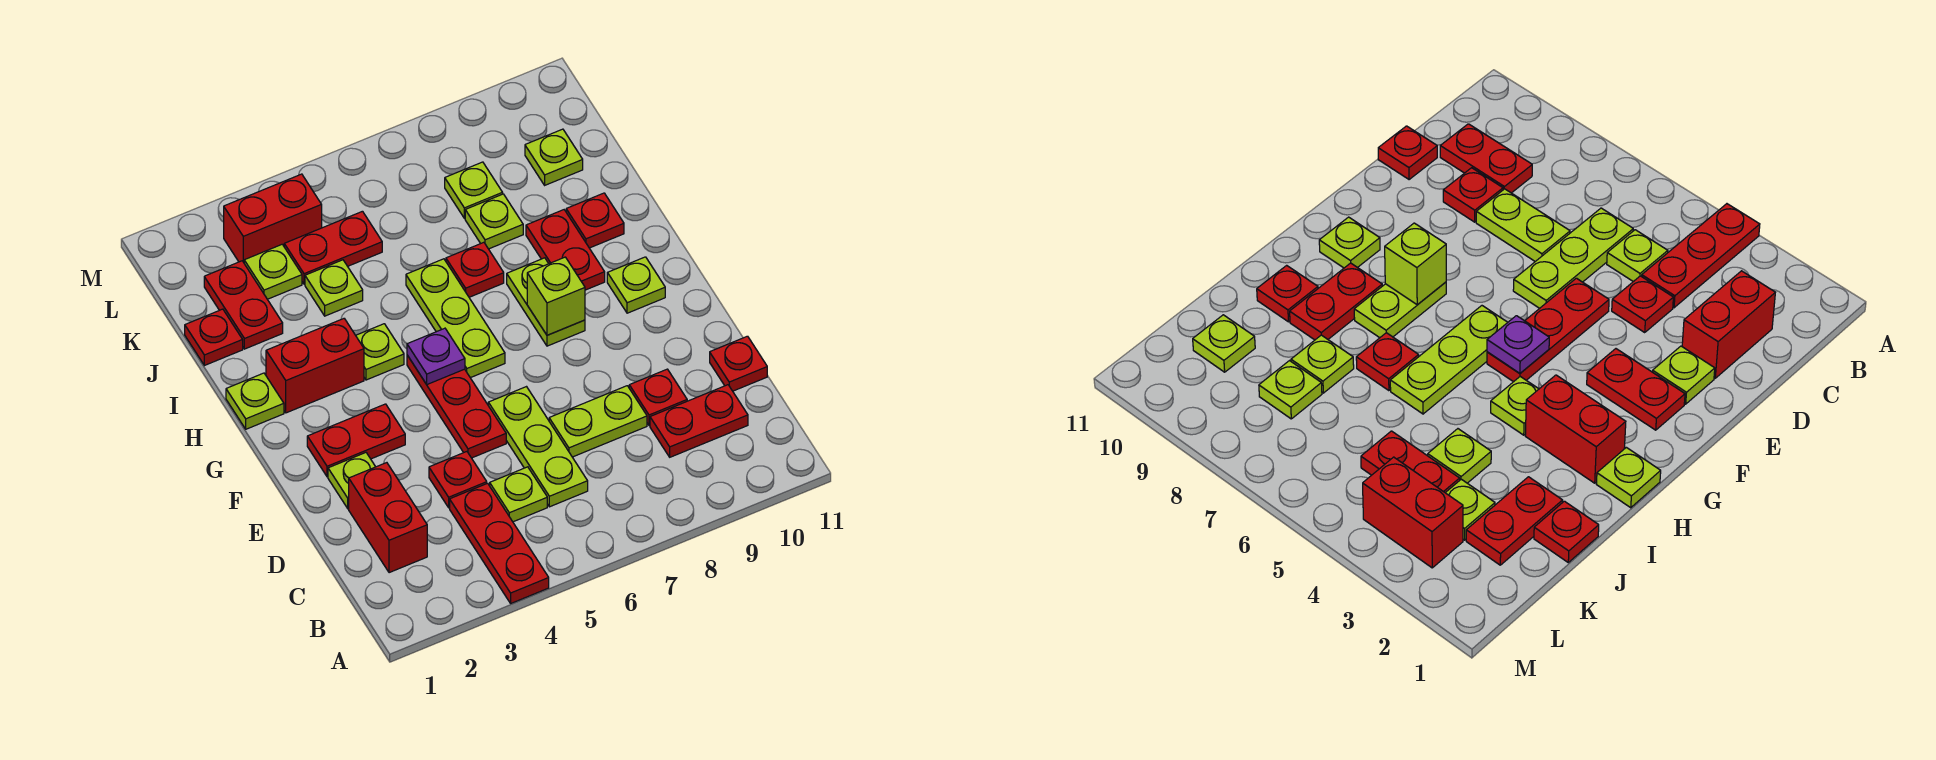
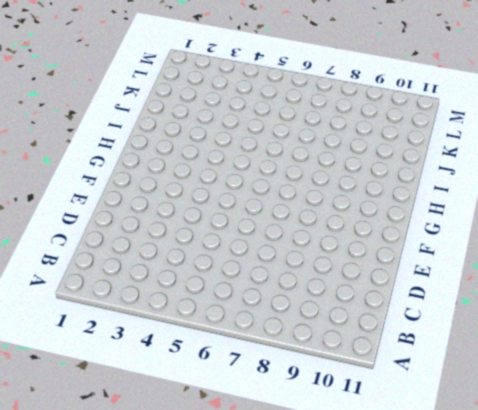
none -> red 1x3 plate [450,483,549,603]
none -> red 1x2 brick [349,463,427,573]
none -> lime 1x1 plate [490,467,547,522]
none -> lime 1x3 plate [488,387,588,507]

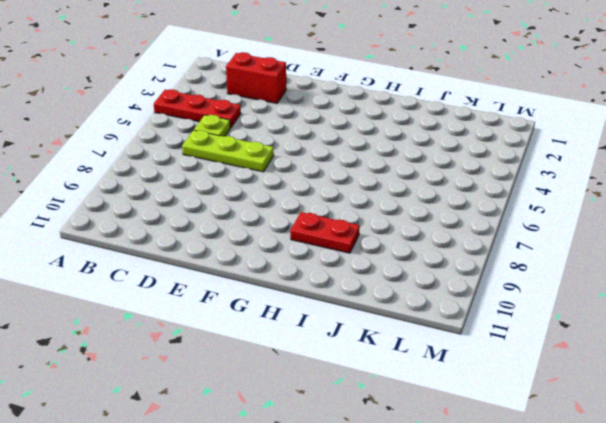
none -> red 1x2 plate [650,385,748,457]
none -> red 1x1 plate [429,452,487,508]
none -> lime 1x2 plate [549,386,647,457]
none -> red 1x1 plate [629,369,687,425]

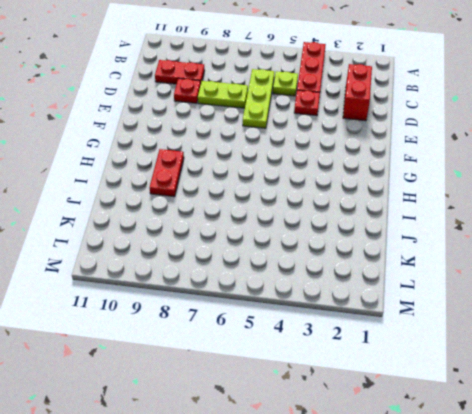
none -> red 1x1 plate [710,336,767,391]
none -> lime 1x1 plate [328,453,375,509]
none -> red 1x3 plate [407,355,506,458]
none -> red 1x2 plate [307,404,405,477]

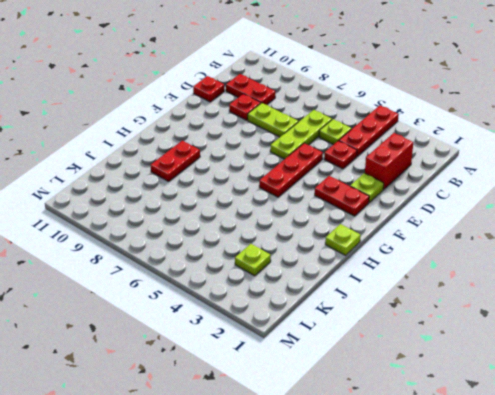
none -> lime 1x3 plate [406,259,505,378]
none -> lime 1x2 plate [507,258,585,346]
none -> lime 1x1 plate [607,257,665,313]
none -> red 1x2 brick [266,319,364,413]

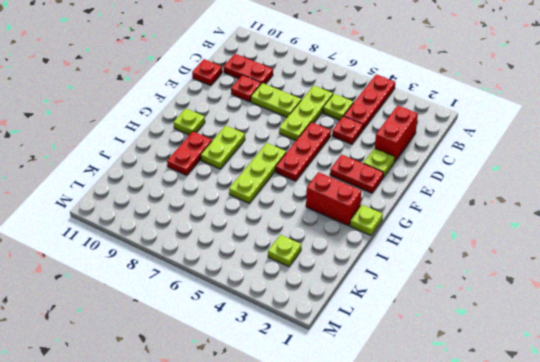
none -> lime 1x1 plate [356,324,404,380]
none -> red 1x1 plate [446,242,504,297]
none -> red 1x1 plate [566,193,624,248]
none -> red 1x1 plate [185,309,243,366]

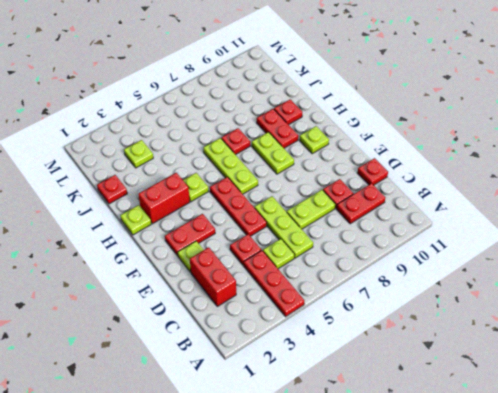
none -> red 1x2 plate [204,261,283,349]
none -> lime 1x1 plate [305,260,363,316]
none -> lime 1x1 plate [465,194,523,249]
none -> red 1x2 plate [284,211,382,284]

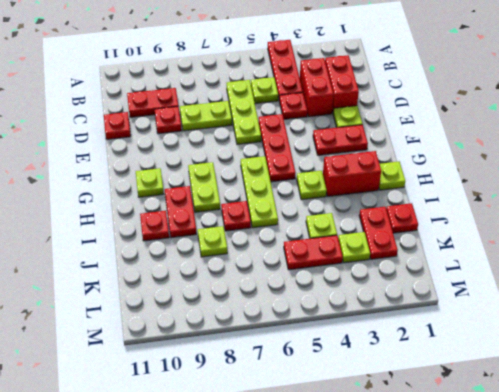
red 1x2 brick [300,58,334,117] -> red 1x2 brick turned to [224,174,322,262]
none -> lime 1x1 plate [445,162,503,218]
none -> lime 1x1 plate [525,129,583,185]
none -> purple 1x1 plate [407,328,465,384]
none -> lime 1x1 brick [527,257,585,335]

